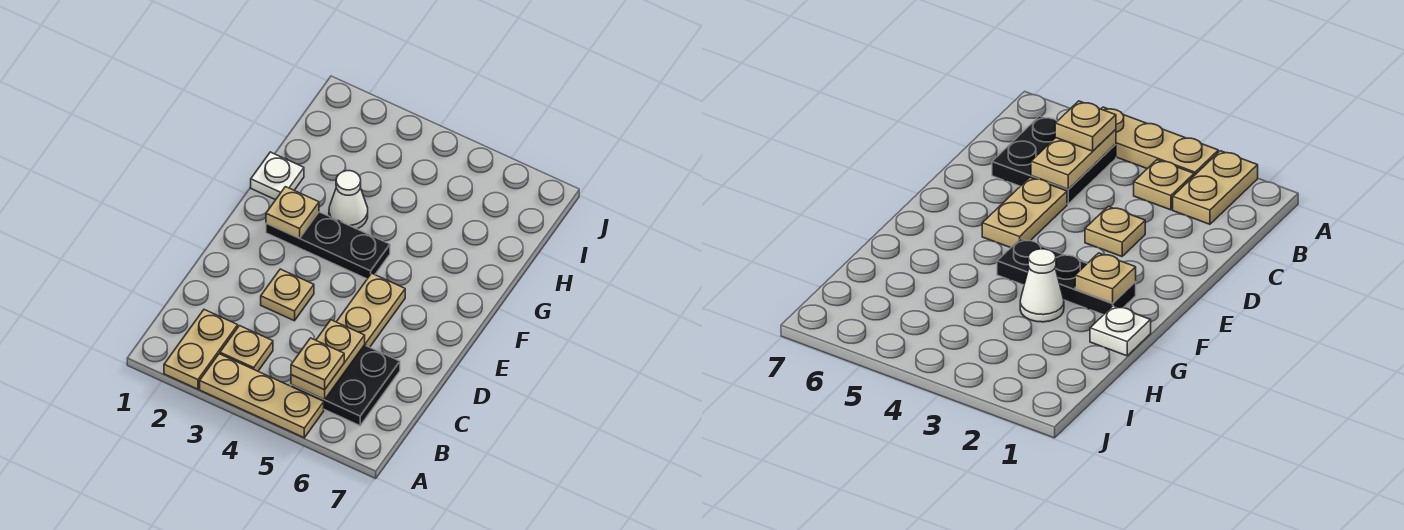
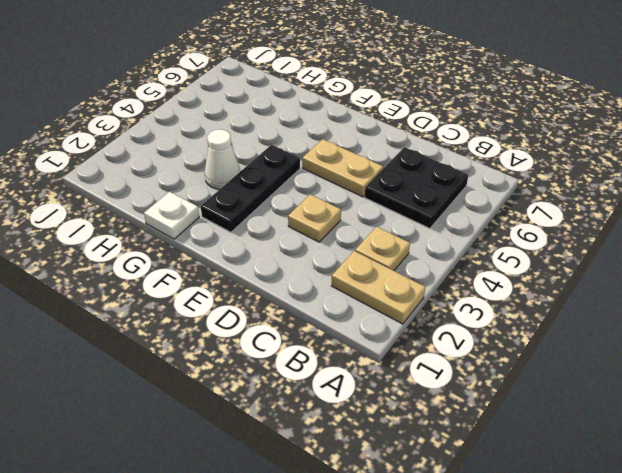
none -> tan 1x3 plate [200,354,324,438]
none -> tan 1x2 plate [291,320,365,400]
none -> tan 1x1 plate [266,187,319,238]

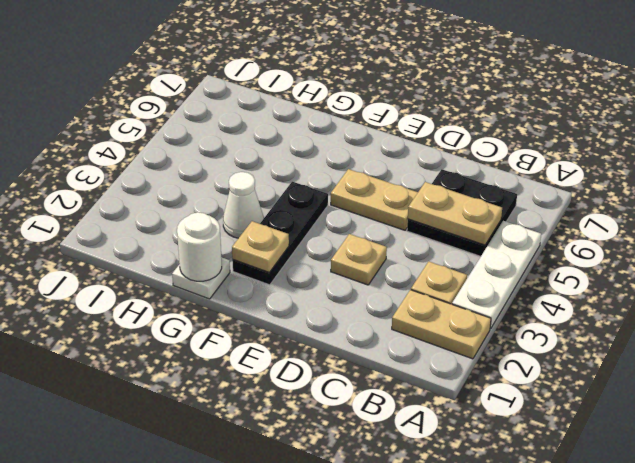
white 1x3 plate [452,221,541,329] -> tan 1x3 plate [200,354,324,438]
white 1x1 round brick [177,212,222,281] -> none
none -> tan 1x1 plate [291,338,344,390]

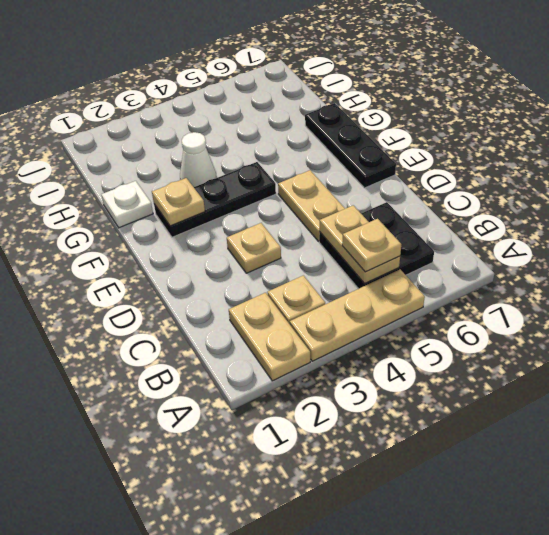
black 1x3 plate [305,103,396,188] -> none

